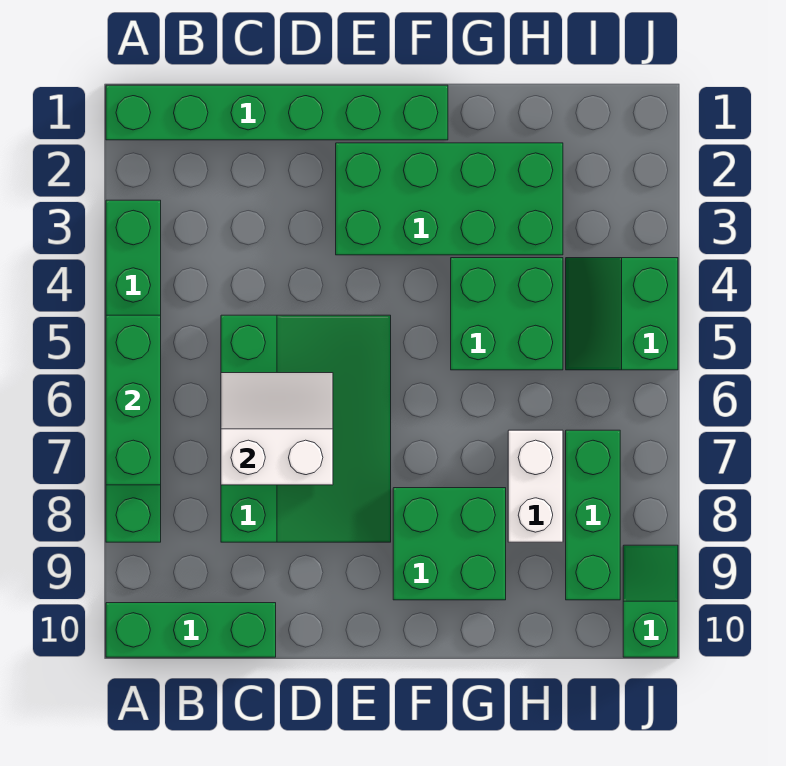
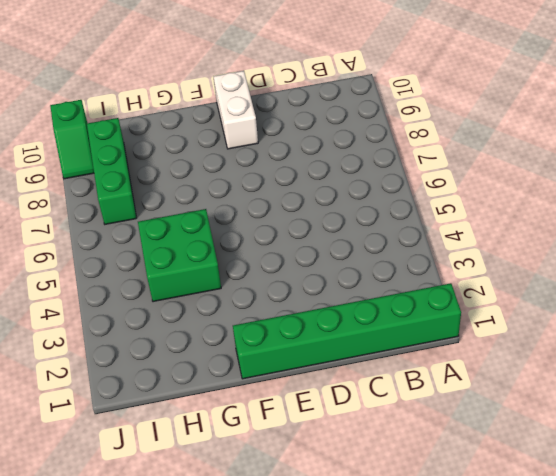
white 1x2 brick [213,71,258,149] -> white 1x2 brick moved to [508,430,563,542]
none -> green 1x6 brick [106,200,161,542]
none -> green 1x3 brick [106,603,276,657]
none -> green 3x4 slope [221,315,391,542]

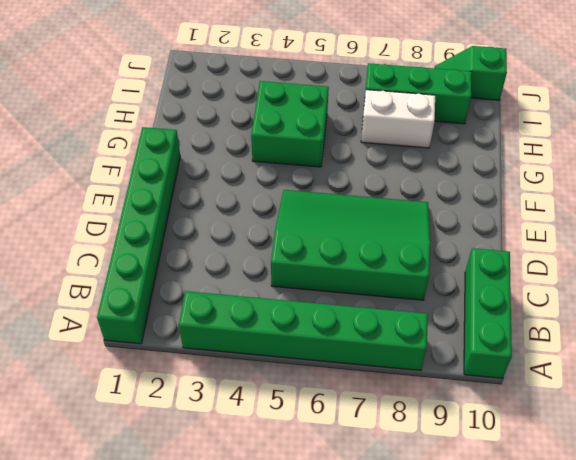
none -> green 2x4 brick [336,143,563,255]
none -> green 2x2 brick [393,488,506,600]
none -> green 2x2 slope [566,258,678,370]

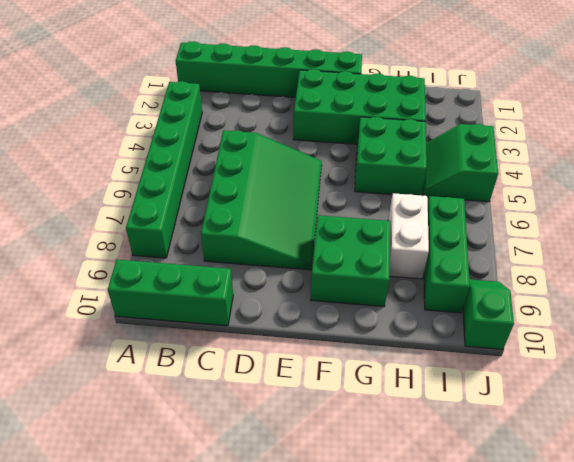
none -> green 1x3 brick [106,315,161,485]
none -> white 2x2 slope [221,373,333,485]

